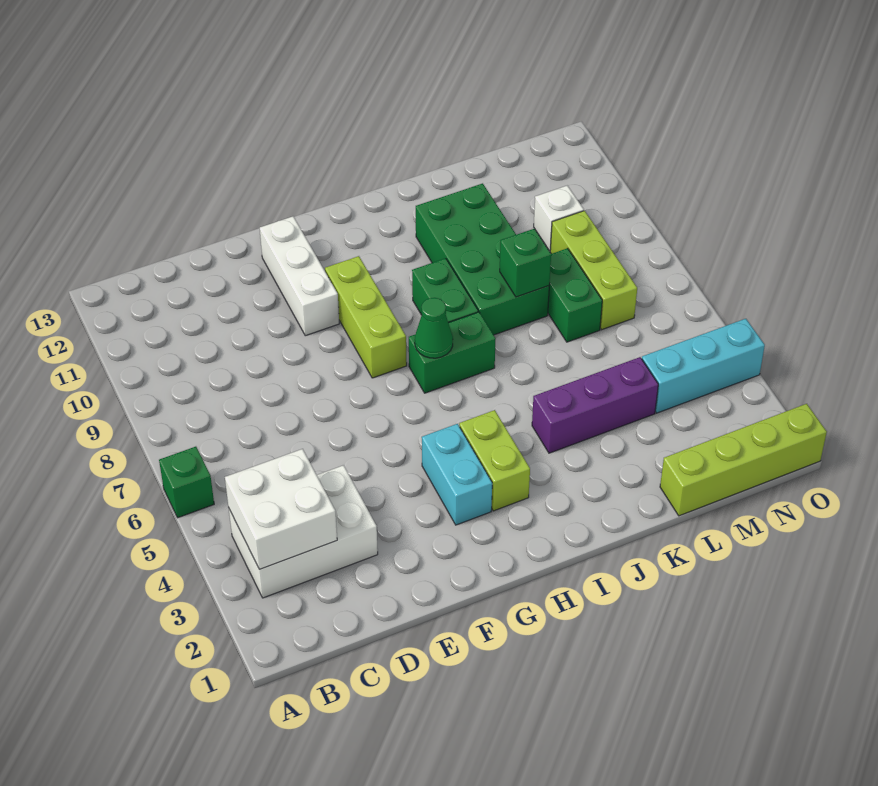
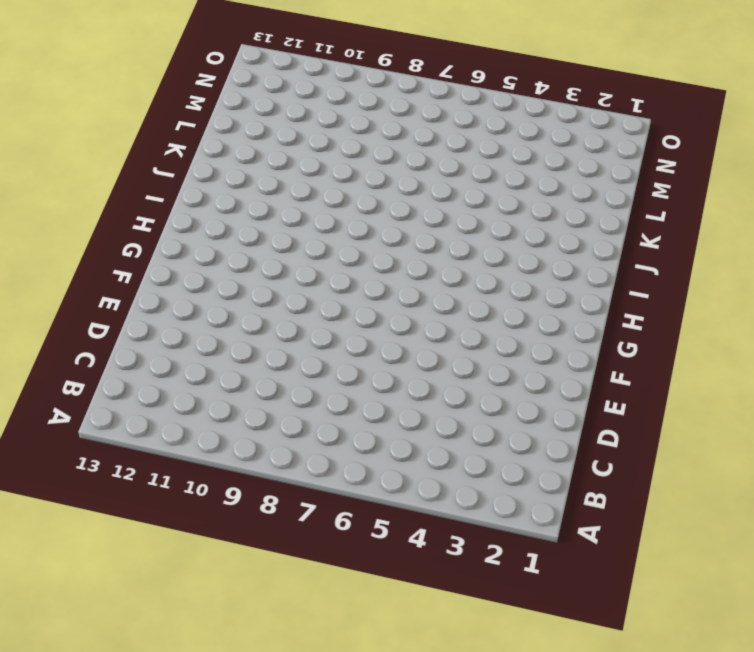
none -> green 1x1 brick [159,447,214,518]
none -> white 2x3 brick [229,465,378,598]
none -> white 1x3 brick [260,216,339,336]

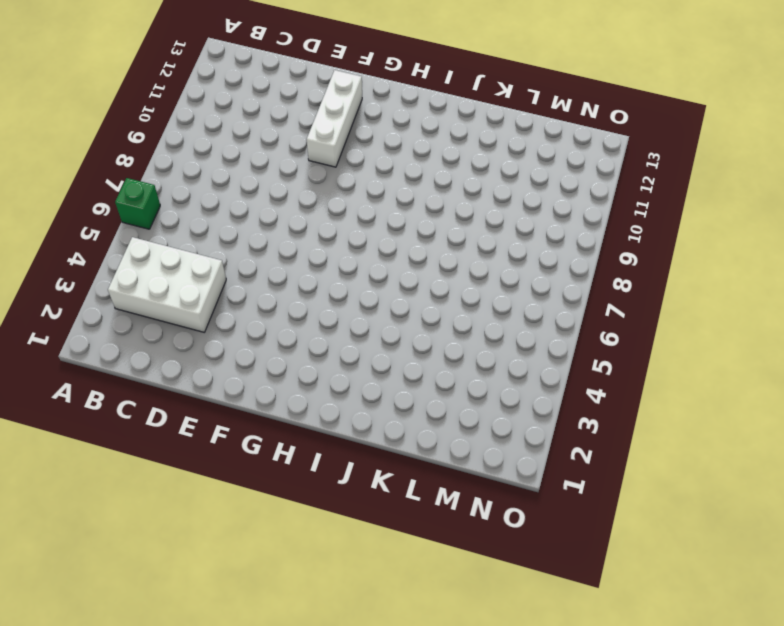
none -> cyan 1x2 brick [422,424,492,525]
none -> lime 1x3 brick [325,256,407,378]
none -> lime 1x2 brick [459,410,530,511]

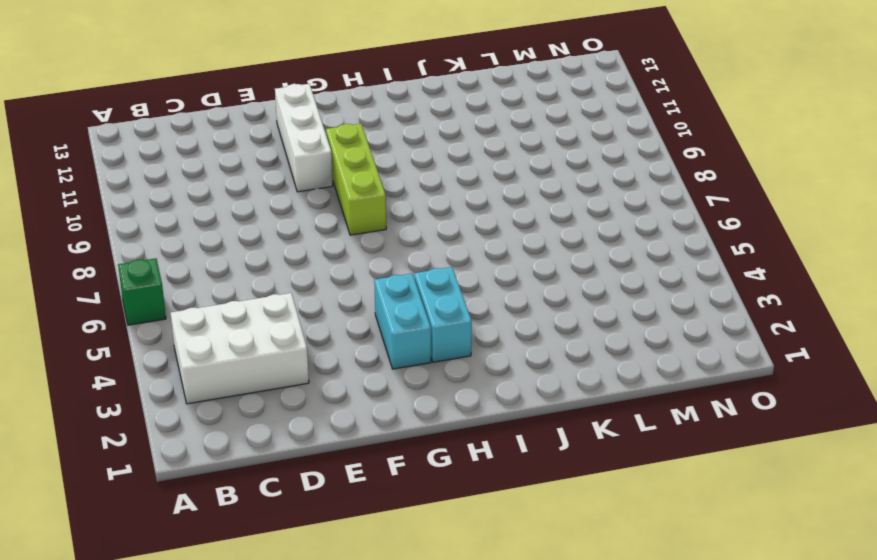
cyan 1x2 brick [414,267,472,362] -> lime 1x2 brick [459,410,530,511]
none -> green 1x2 brick [409,312,496,393]
none -> green 1x2 brick [412,258,478,323]
none -> purple 1x3 brick [532,357,658,453]

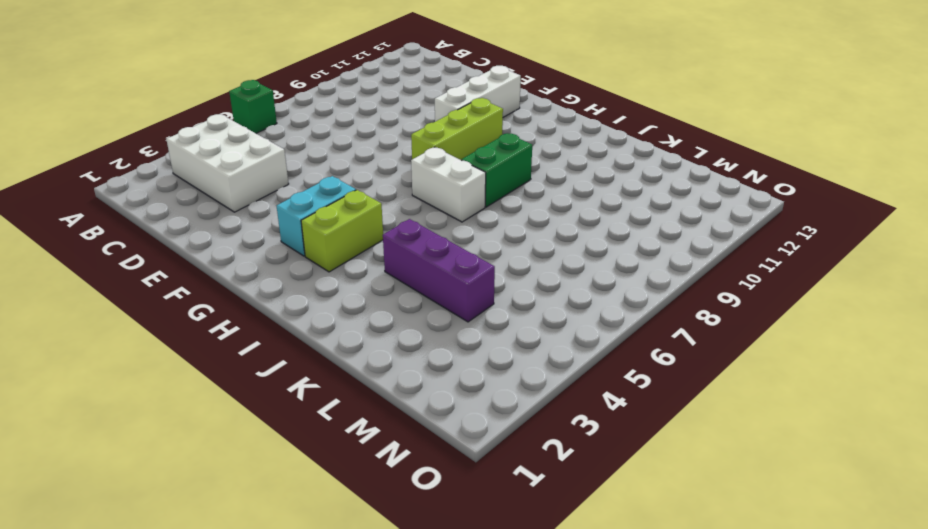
white 1x2 brick [411,147,486,222] -> green 1x2 brick [409,312,496,393]
none -> green 2x4 brick [416,183,549,335]
none -> lime 1x4 brick [660,404,827,516]
none -> green 1x2 brick [548,248,602,342]

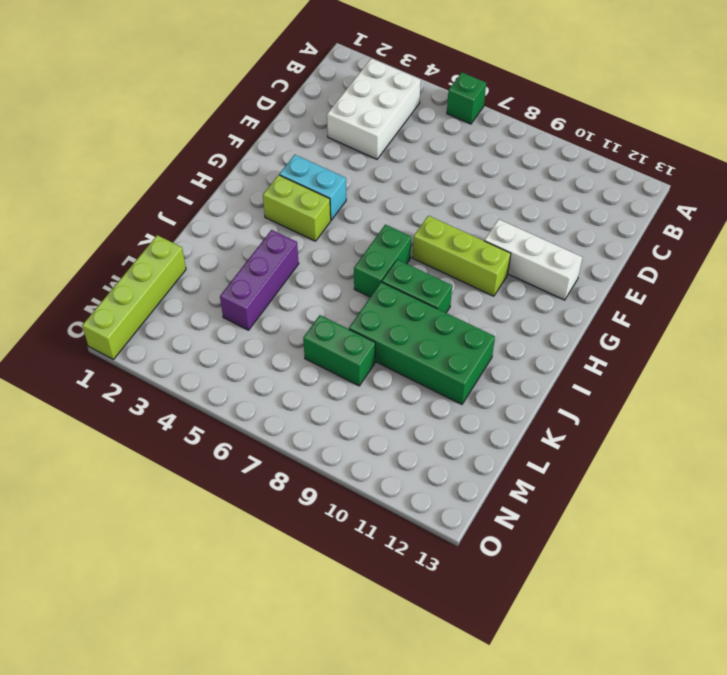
none -> cyan 1x3 brick [642,319,765,413]
none -> lime 1x3 brick [550,211,637,330]
none -> white 1x1 brick [534,185,584,251]

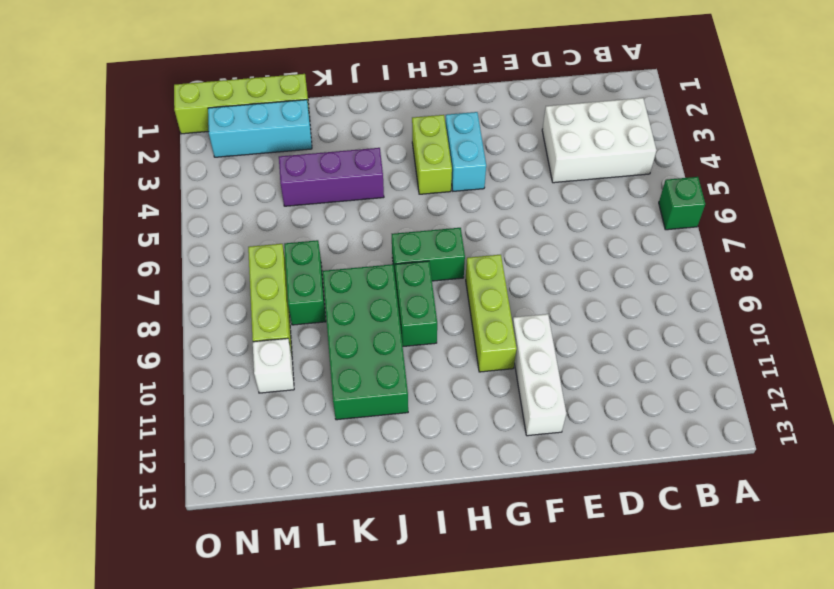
cyan 1x3 brick [208,100,312,157] -> cyan 1x3 brick moved to [642,319,765,413]
none -> white 2x2 brick [225,449,337,569]
none -> green 1x1 cone [415,298,453,358]
none -> green 1x1 brick [500,229,551,297]

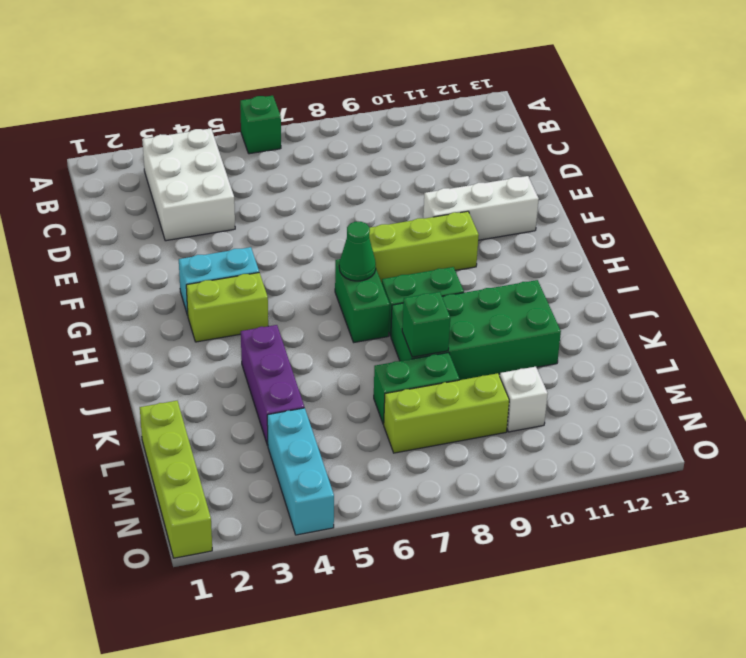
none -> white 2x2 brick [225,449,337,569]

